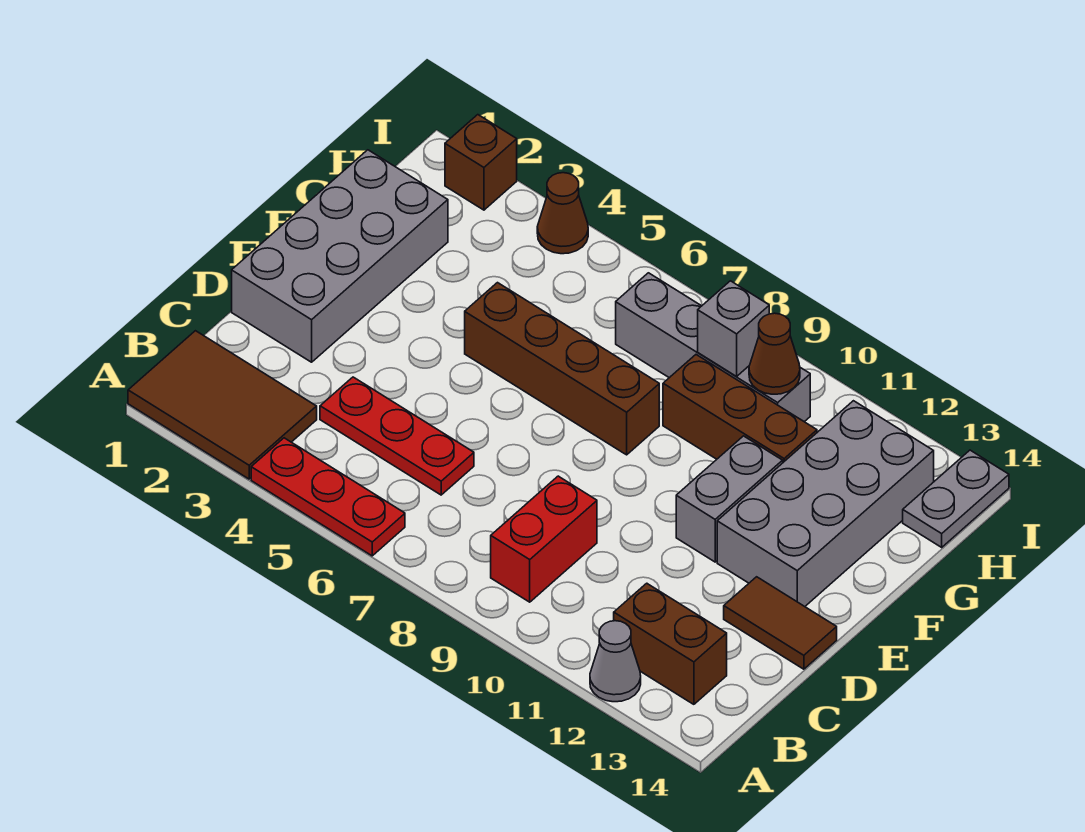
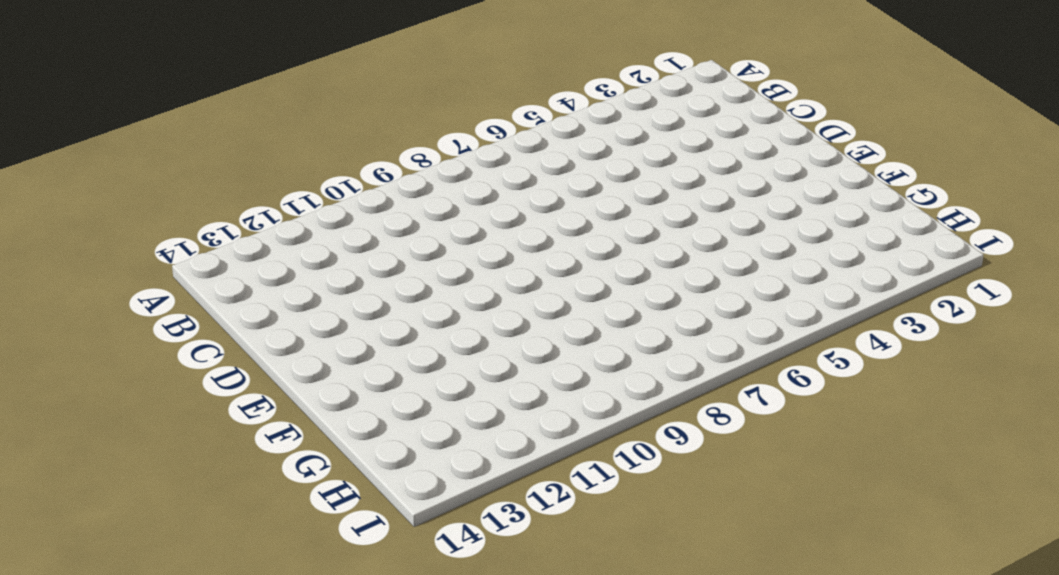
none -> brown 2x3 tile [128,331,317,479]
none -> red 1x3 plate [251,438,405,556]
none -> grey 1x1 cone [590,621,641,702]

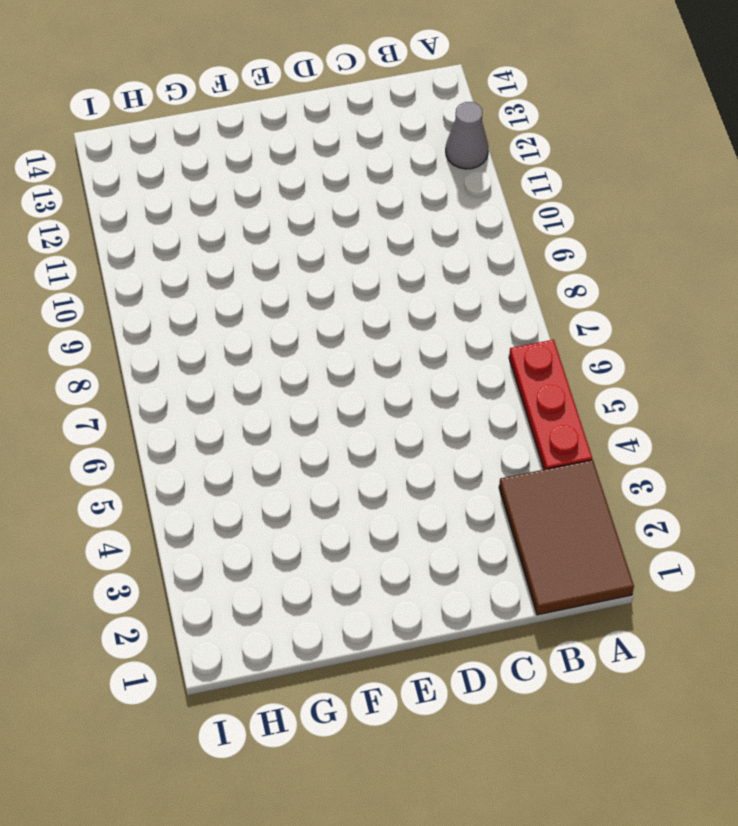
none -> red 1x2 brick [491,476,597,602]
none -> brown 1x2 brick [614,583,727,704]
none -> red 1x3 plate [320,377,474,495]

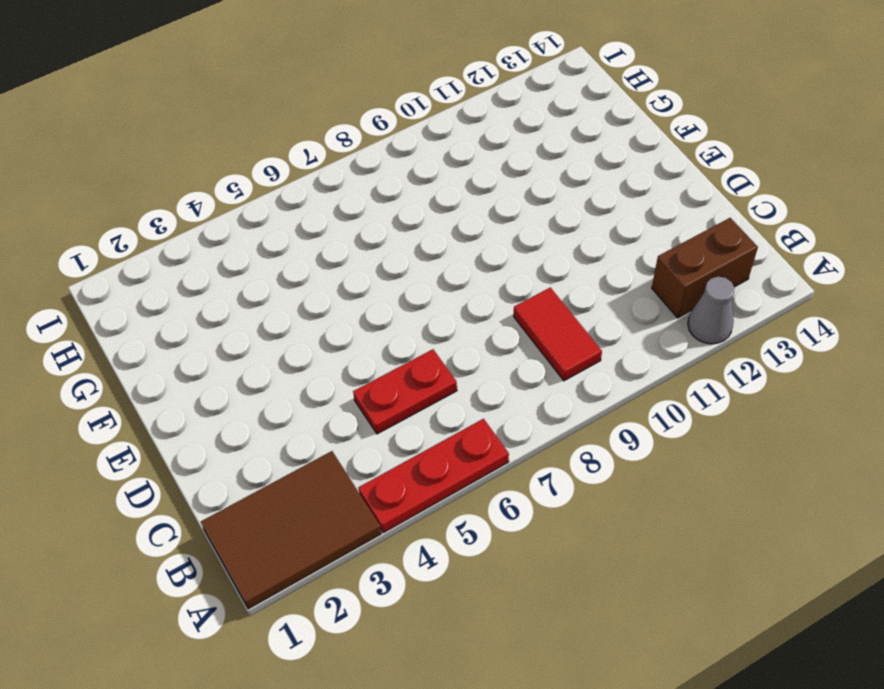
red 1x2 tile [514,288,602,381] -> red 1x2 brick [491,476,597,602]
red 1x2 plate [353,349,457,434] -> red 1x3 plate [320,377,474,495]
none -> grey 2x4 brick [232,150,448,362]
none -> brown 1x2 tile [724,577,837,669]
none -> grey 1x2 brick [676,436,783,562]

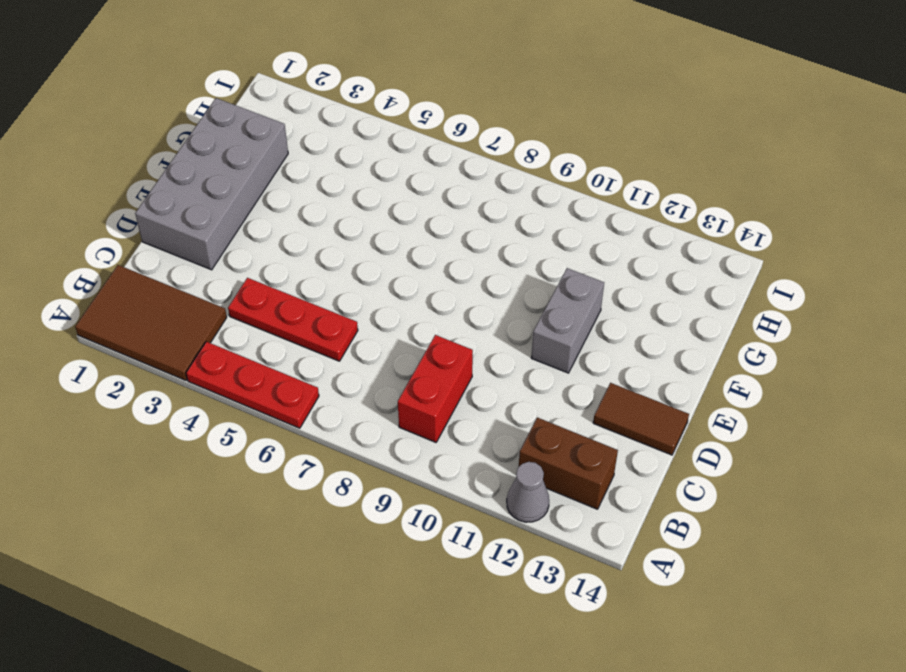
none -> grey 2x4 brick [717,401,934,606]
none -> brown 1x4 brick [465,283,659,455]
none -> brown 1x3 brick [663,355,817,462]

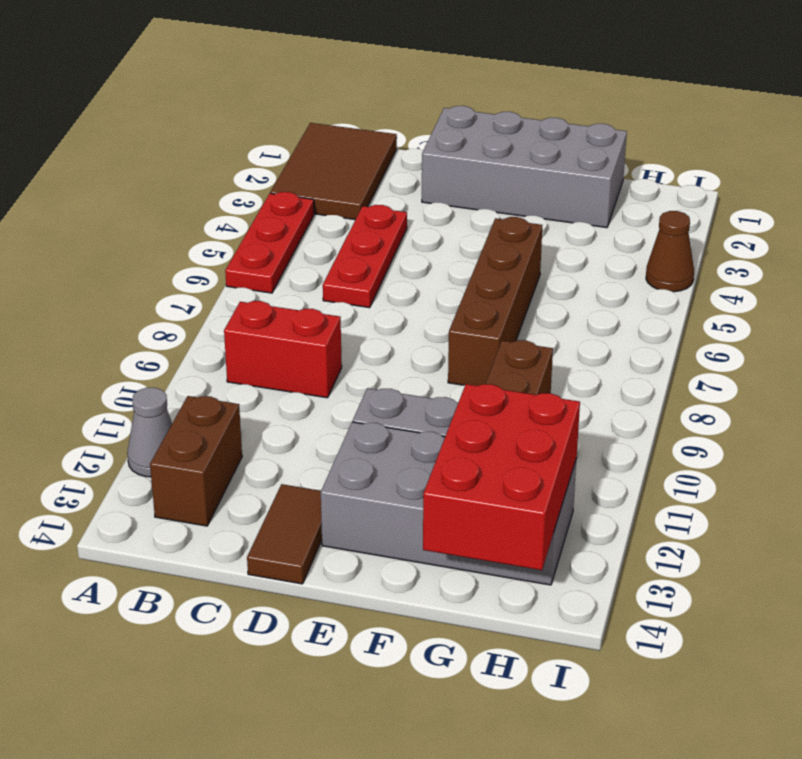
red 2x3 brick [423,384,580,570] -> none
none -> grey 1x4 brick [616,273,810,422]
none -> grey 1x2 plate [903,450,1009,547]
none -> brown 1x1 brick [445,115,517,210]

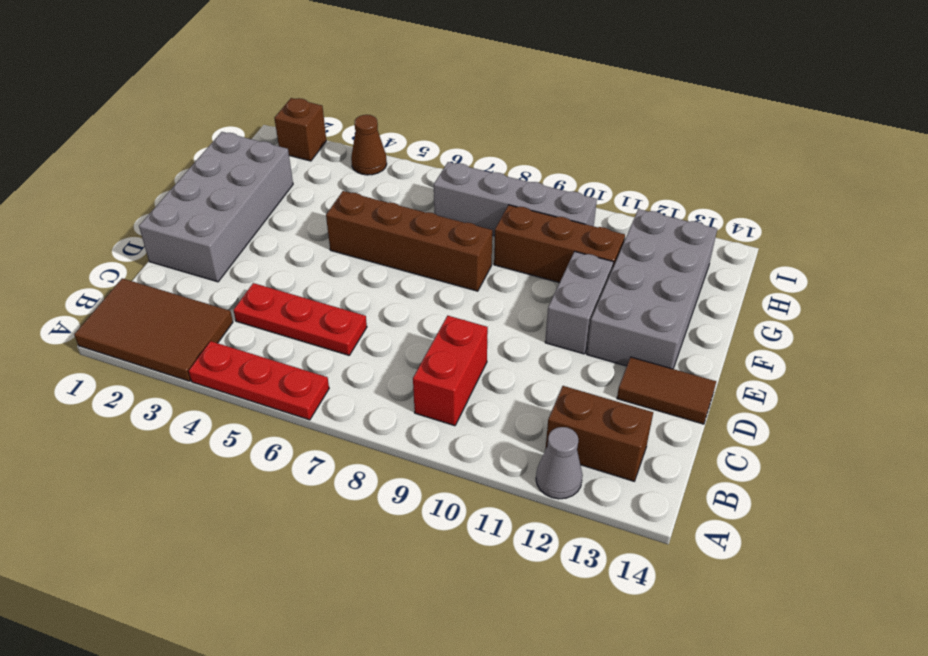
none -> grey 1x2 plate [903,450,1009,547]
none -> grey 1x1 brick [698,281,769,376]
none -> brown 1x1 cone [749,313,800,394]

